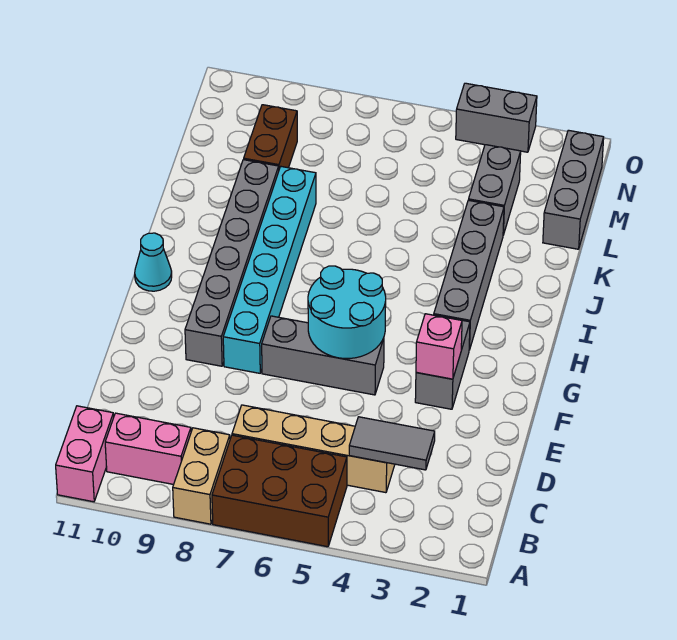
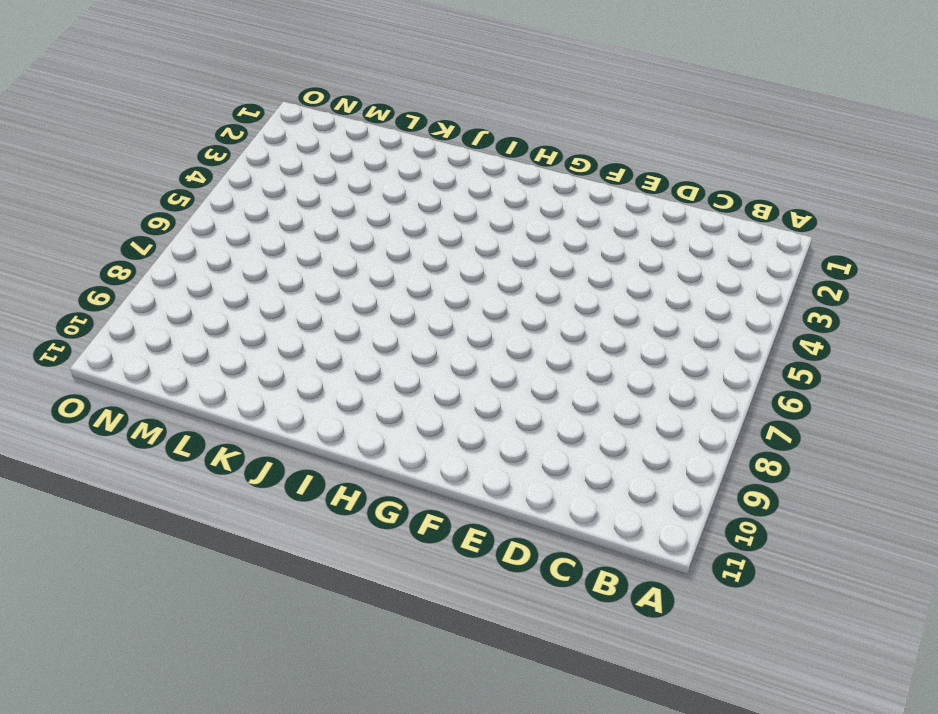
none -> brown 2x3 brick [212,435,347,547]
none -> tan 1x2 brick [173,428,230,524]
none -> pink 1x2 brick [56,406,114,502]

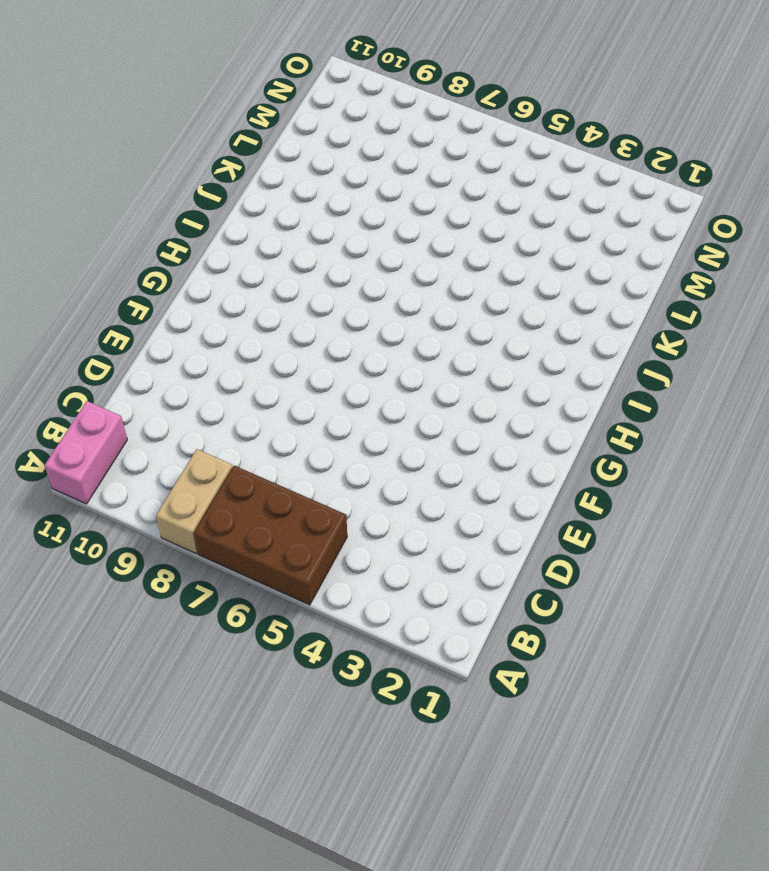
none -> pink 1x2 brick [105,413,191,484]
none -> tan 1x4 brick [232,405,395,493]
none -> grey 1x2 brick [415,320,470,409]

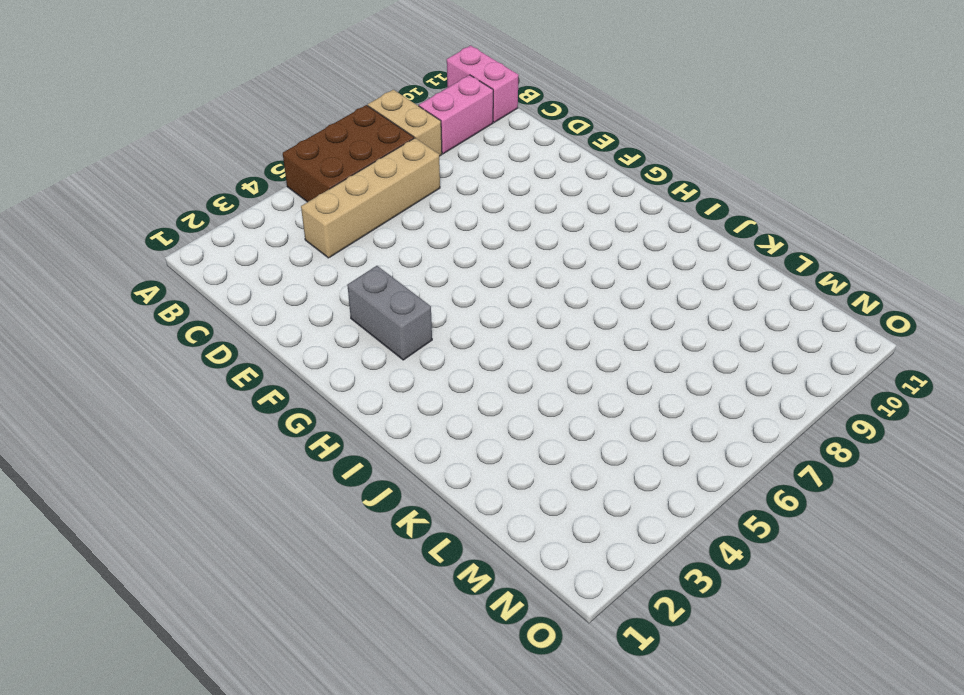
none -> grey 1x3 brick [262,316,384,395]
none -> cyan 1x6 brick [223,167,316,373]
none -> grey 1x6 brick [185,160,279,366]

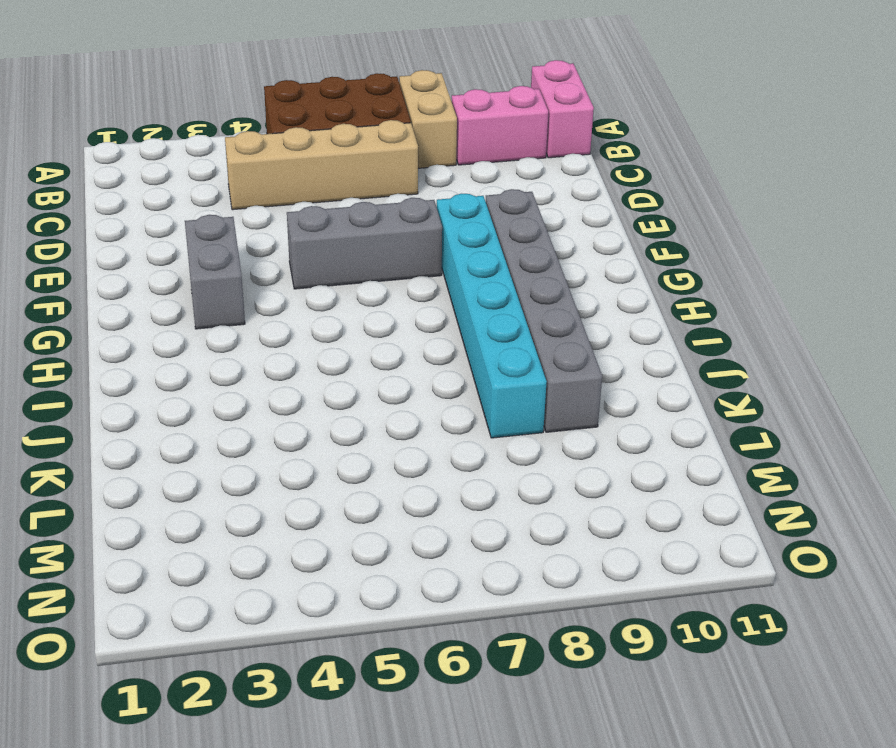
none -> grey 1x4 brick [434,200,504,350]
none -> cyan 1x1 cone [135,233,172,291]
none -> grey 1x3 brick [543,130,604,249]

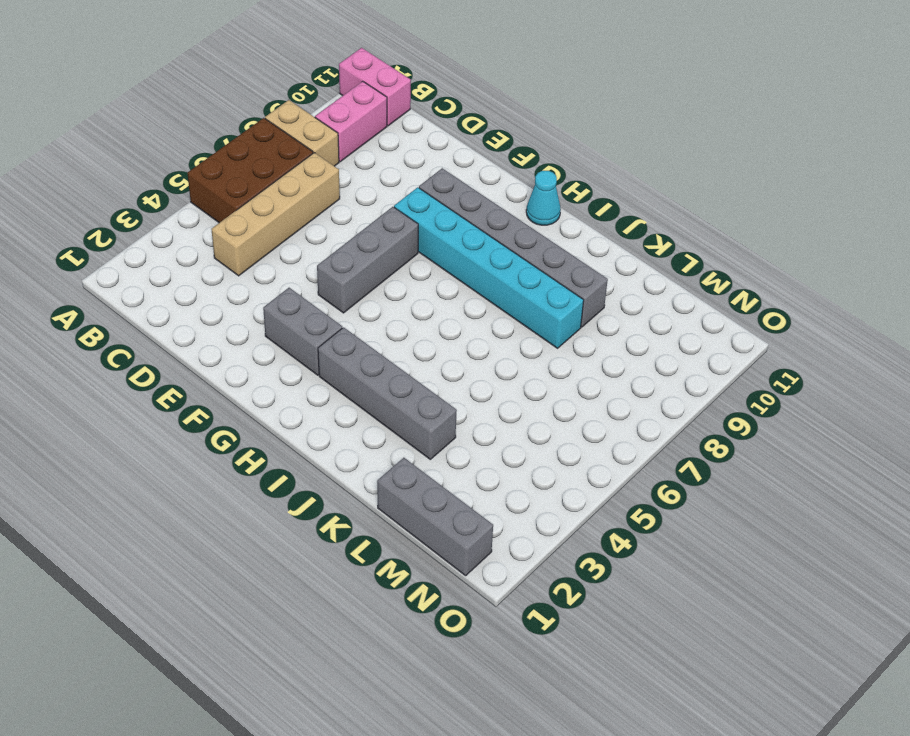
none -> grey 1x2 brick [469,145,521,235]
none -> brown 1x2 brick [244,105,297,169]
none -> grey 1x2 brick [456,83,537,152]

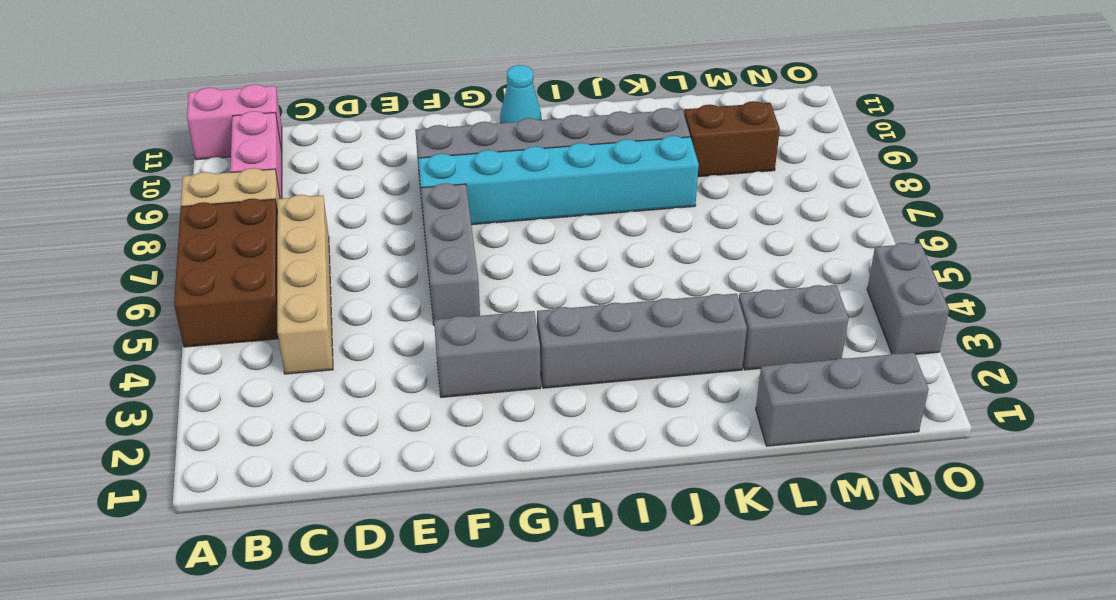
none -> grey 1x2 tile [349,417,435,470]
none -> pink 1x1 brick [416,314,462,379]
none -> cyan 2x2 round brick [308,266,386,359]

